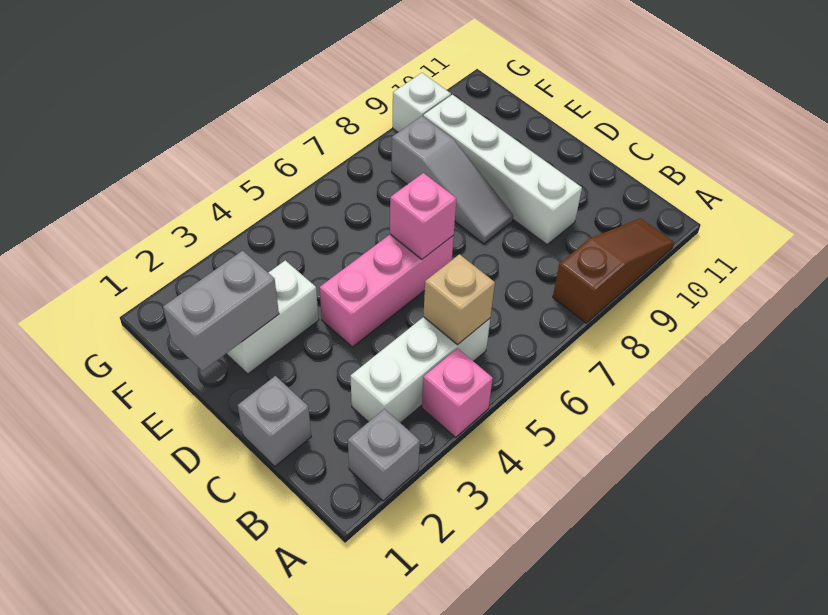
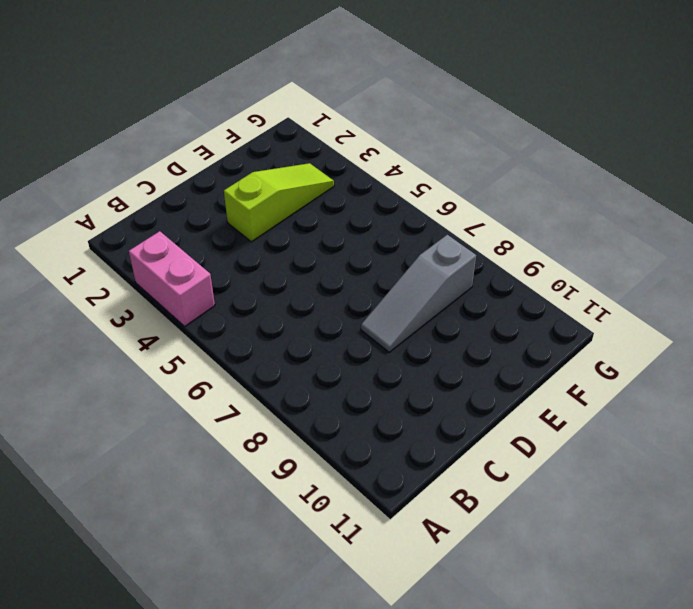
pink 1x2 brick [129,231,215,326] -> pink 1x1 brick [422,348,493,437]
lime 1x3 slope [224,163,334,242] -> white 1x2 brick [226,260,319,374]
none -> grey 1x1 brick [348,409,420,501]
none -> brown 1x3 slope [553,218,674,323]
none -> white 1x3 brick [350,317,490,423]

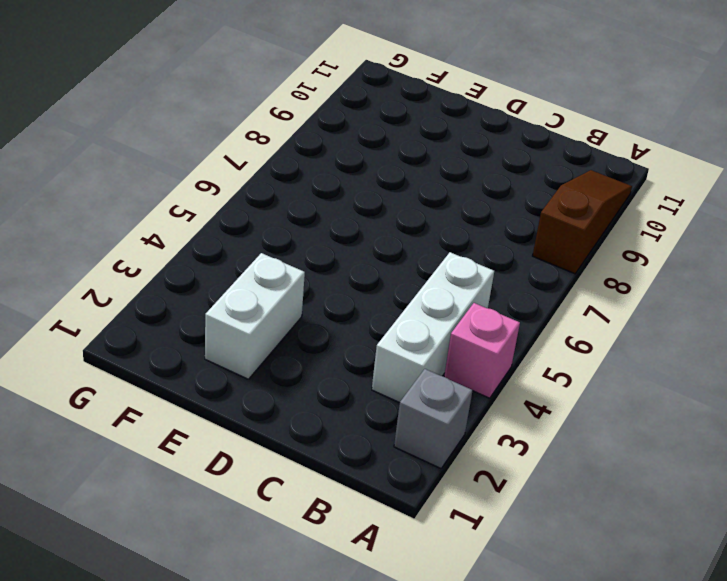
none -> grey 1x1 brick [238,376,311,466]
none -> white 1x4 brick [423,95,582,245]
none -> pink 1x3 brick [319,234,454,347]

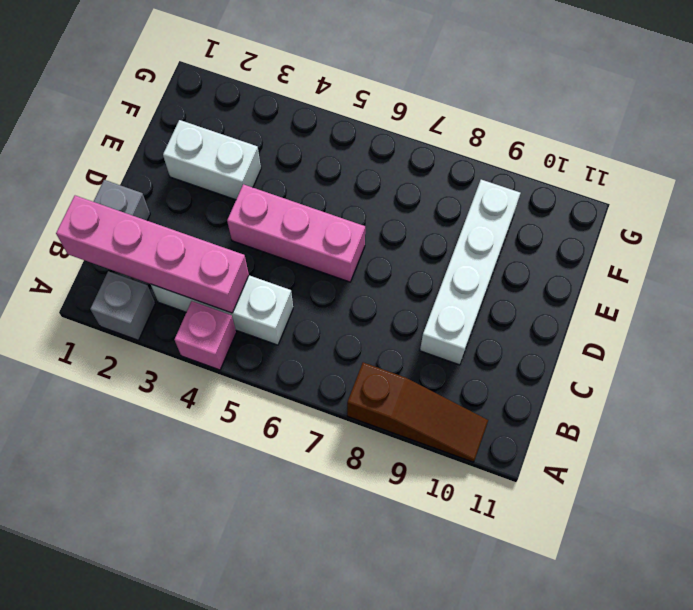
pink 1x4 brick [56,196,249,313] -> none
none -> grey 1x3 slope [392,116,513,244]
none -> white 1x1 brick [393,73,451,132]
none -> tan 1x1 brick [423,254,495,345]

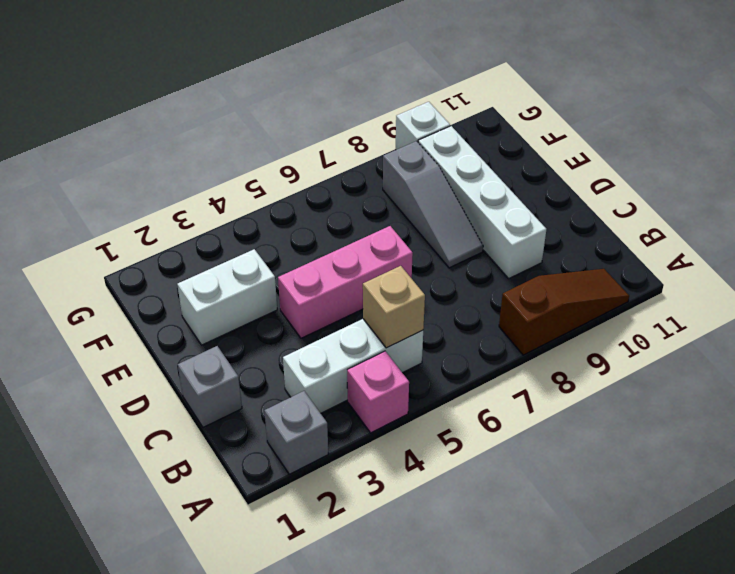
none -> pink 1x1 brick [390,173,456,259]
none -> grey 1x2 brick [163,251,279,371]

